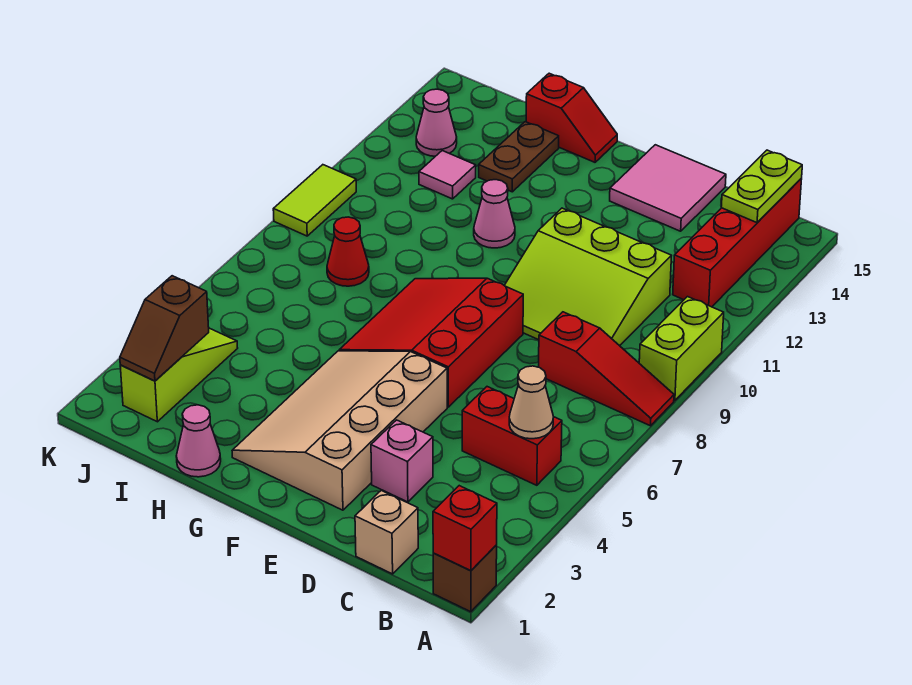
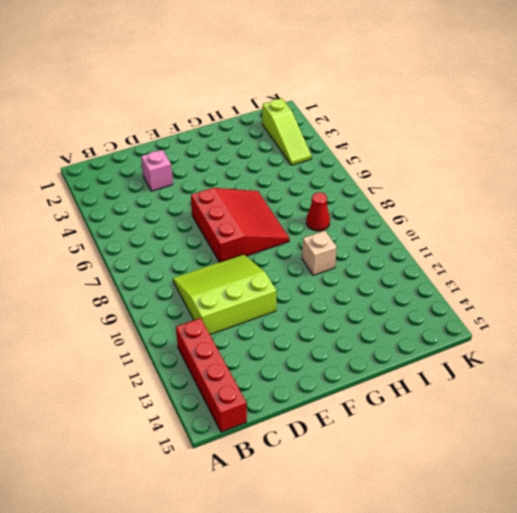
tan 1x1 brick [302,231,337,275] -> tan 1x1 brick moved to [355,490,418,574]
none -> brown 1x1 brick [433,545,497,612]
none -> red 1x3 slope [539,312,674,426]
none -> lime 1x2 brick [639,297,724,401]

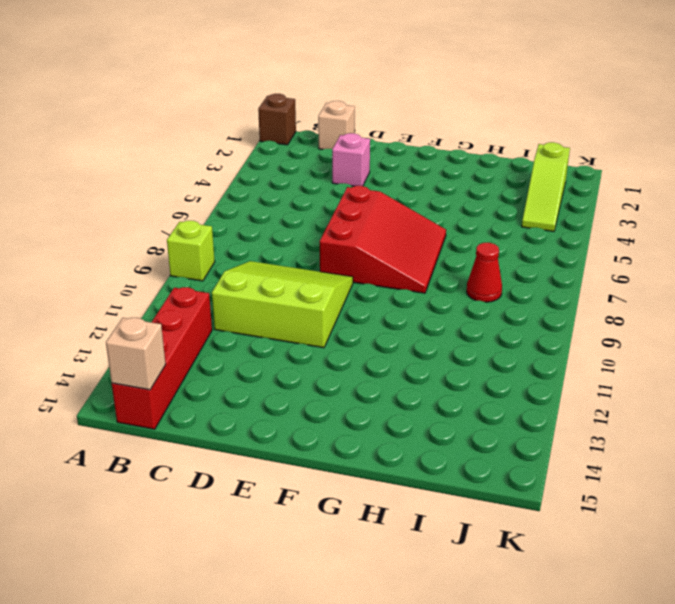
lime 1x1 brick [167,221,215,281] -> lime 1x2 brick [639,297,724,401]
tan 1x1 brick [106,318,166,390] -> lime 1x2 plate [721,150,802,223]
none -> red 1x3 slope [539,312,674,426]
none -> red 1x2 brick [462,387,562,485]
none -> pink 2x2 tile [610,145,726,231]

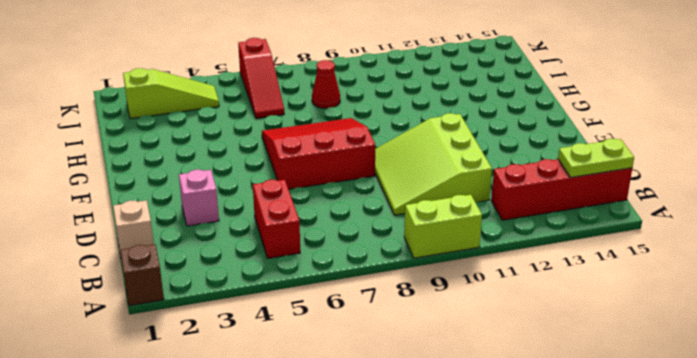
red 1x3 slope [238,38,284,118] -> red 1x3 slope moved to [539,312,674,426]
none -> pink 2x2 tile [610,145,726,231]
none -> tan 3x4 slope [232,351,447,510]
none -> pink 1x1 cone [474,180,515,248]

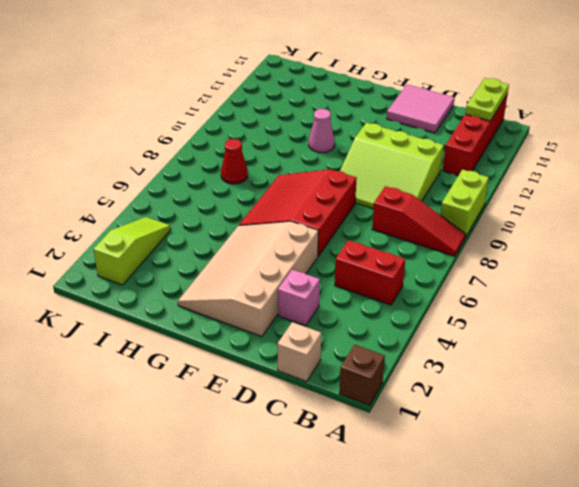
none -> red 1x2 slope [526,73,617,162]
none -> pink 1x1 cone [176,405,221,477]
none -> brown 1x2 plate [479,122,559,192]

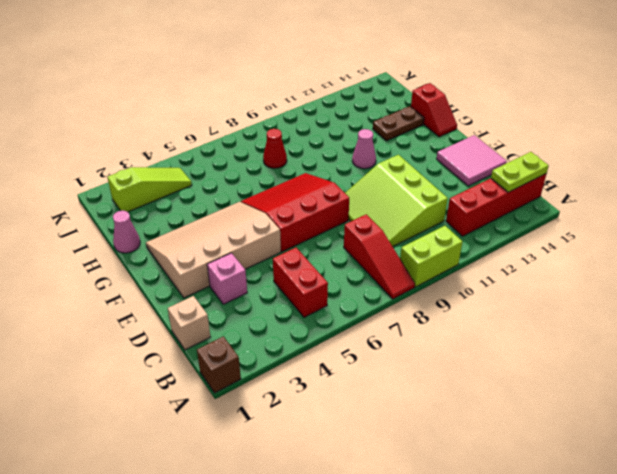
none -> pink 1x1 tile [419,151,476,199]
none -> pink 1x1 cone [416,89,457,156]
none -> lime 1x2 tile [273,165,356,236]

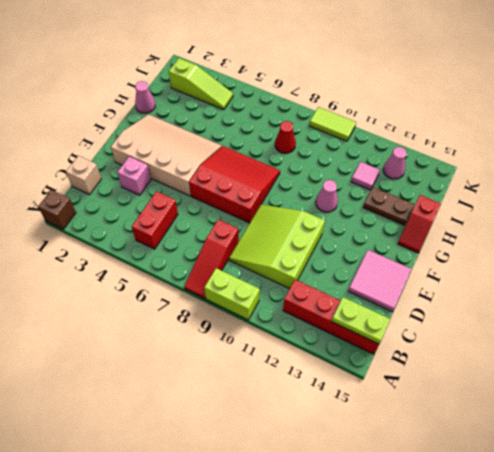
none -> red 1x1 brick [433,486,497,571]
none -> tan 1x1 cone [509,366,553,439]
none -> brown 1x2 slope [120,276,209,381]

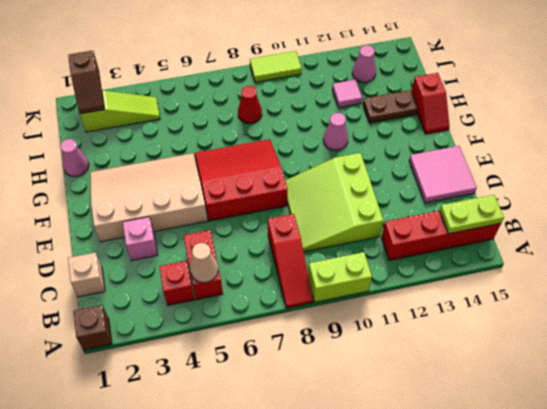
red 1x1 brick [159,261,194,305] -> red 1x1 brick moved to [433,486,497,571]
brown 1x2 slope [68,51,105,114] -> brown 1x2 slope turned to [120,276,209,381]

